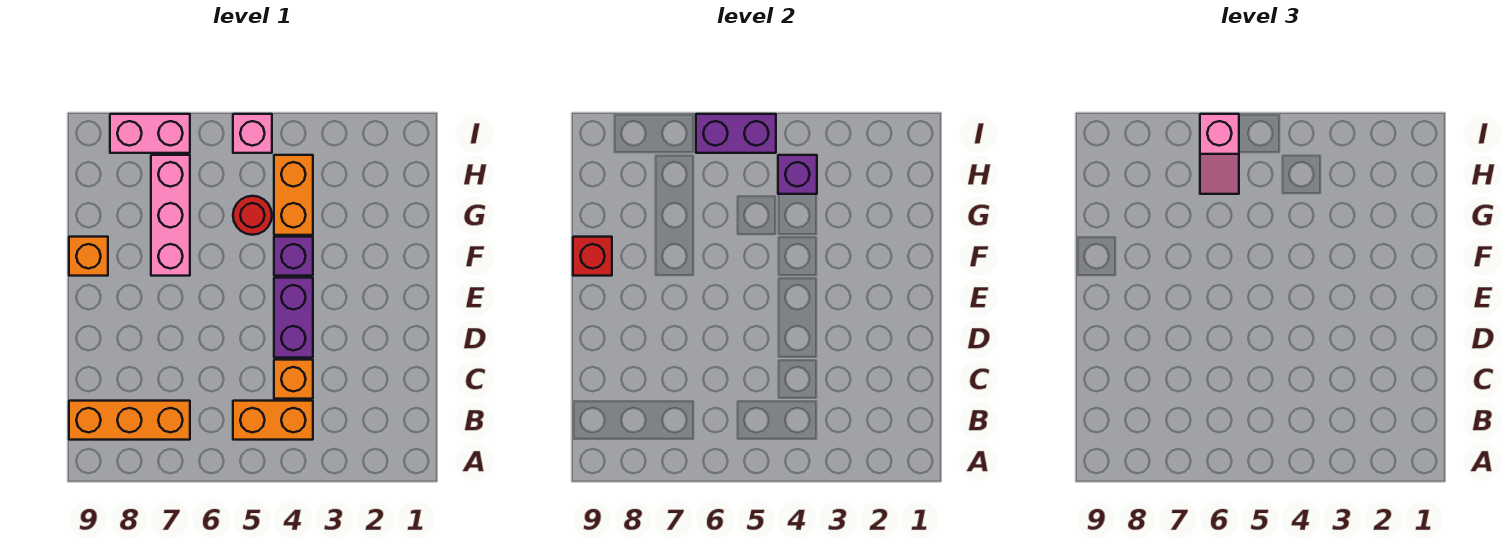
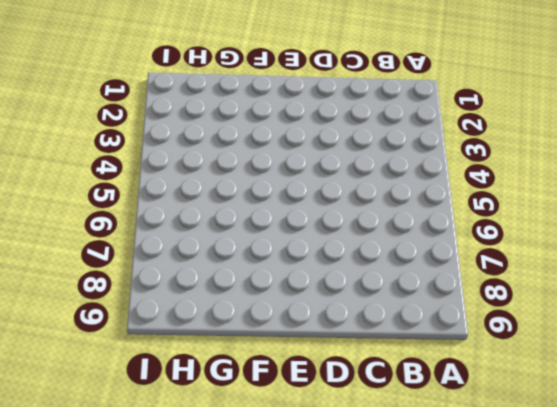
none -> orange 1x2 brick [233,401,313,440]
none -> orange 1x3 brick [69,401,190,440]
none -> orange 1x1 brick [274,360,313,399]

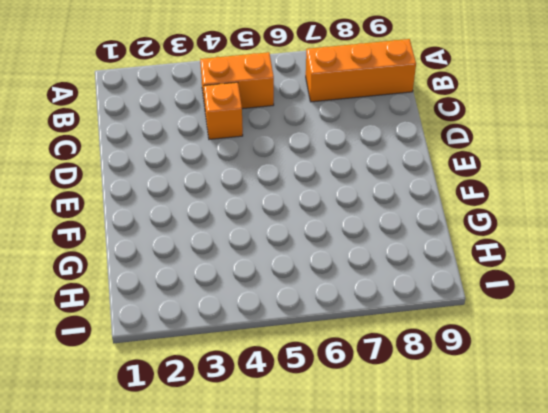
none -> purple 1x2 brick [274,278,313,358]
none -> purple 1x1 brick [274,237,313,276]
none -> pink 1x3 brick [151,155,190,276]

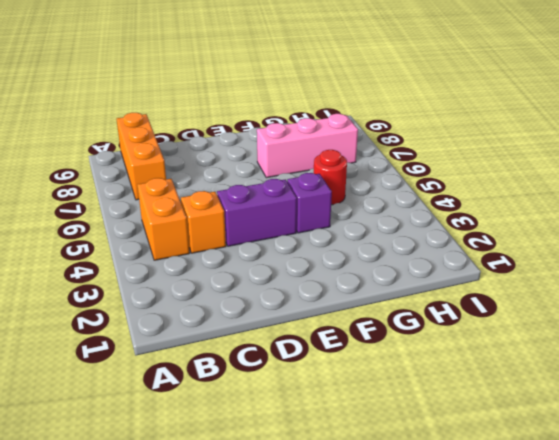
none -> orange 1x1 brick [69,237,108,276]
none -> orange 1x2 brick [274,155,313,235]
none -> pink 1x1 brick [233,114,272,153]

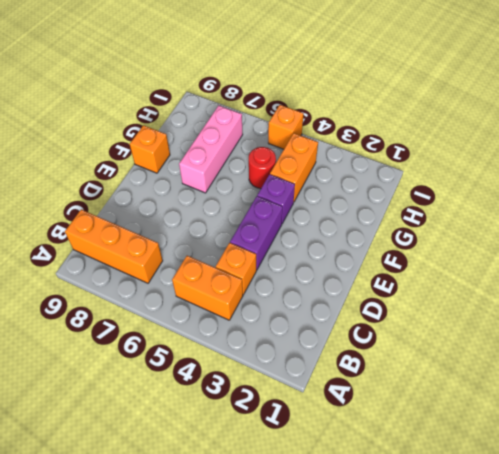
orange 1x1 brick [268,105,304,149] -> pink 1x1 brick [233,114,272,153]
none -> pink 1x2 brick [110,114,190,153]
none -> red 1x1 brick [573,237,612,276]
none -> purple 1x1 brick [778,155,817,194]

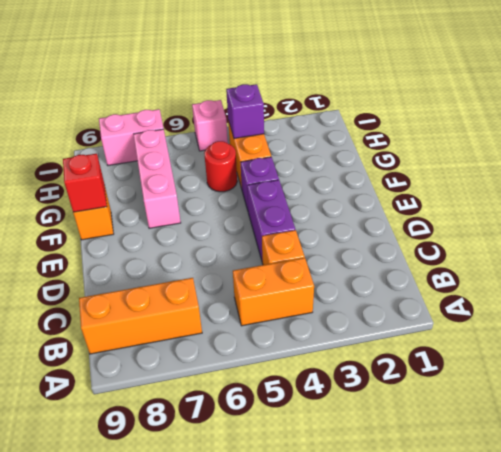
none -> purple 1x2 brick [696,114,776,153]
none -> pink 1x2 slope [1200,114,1239,194]

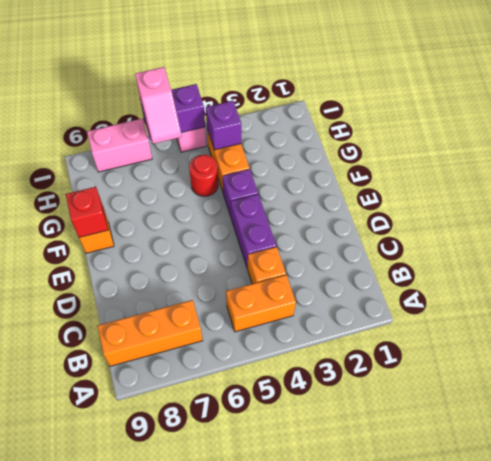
none -> pink 1x3 brick [151,155,190,276]

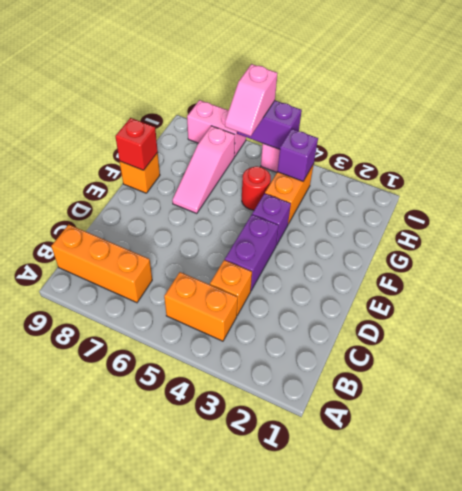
pink 1x3 slope [172,126,235,214] -> pink 1x3 brick [151,155,190,276]

